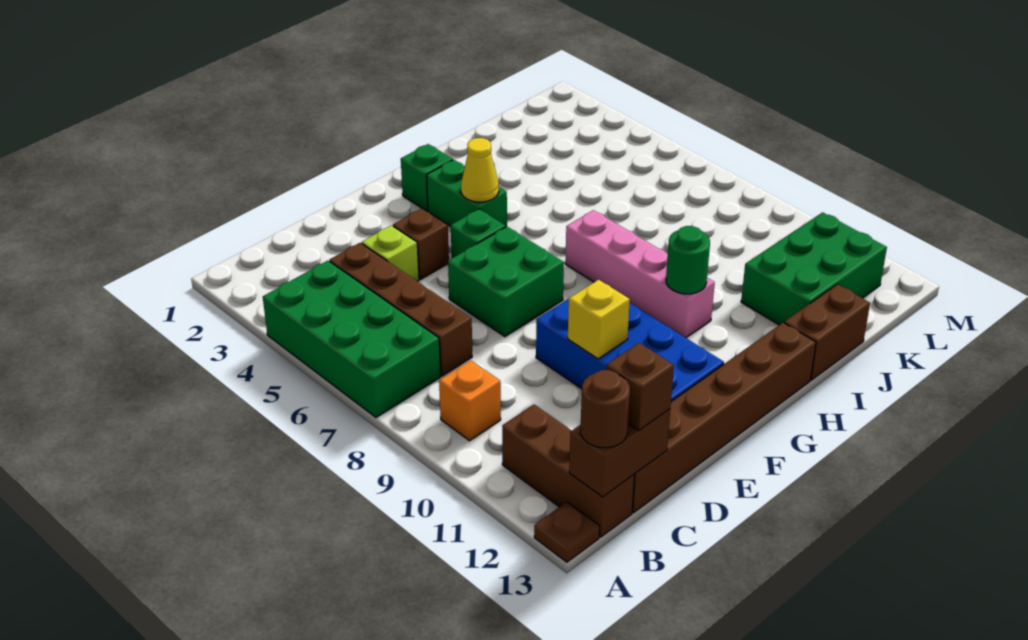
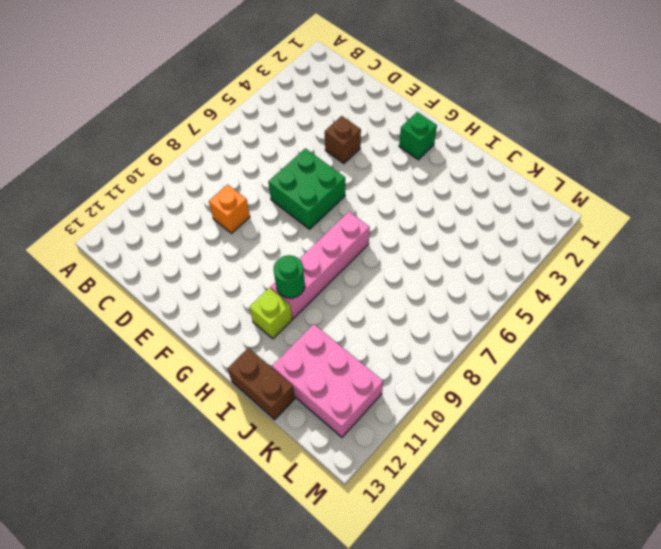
orange 1x1 brick [209,184,250,233] -> orange 1x1 brick moved to [439,360,501,441]
lime 1x1 brick [249,288,292,339] -> lime 1x1 brick moved to [362,225,419,282]
pink 2x3 brick [272,324,383,437] -> green 2x3 brick [741,212,887,325]
none -> green 2x4 brick [263,261,441,417]
none -> brown 1x1 plate [534,502,600,562]
none -> brown 1x3 brick [502,405,634,537]

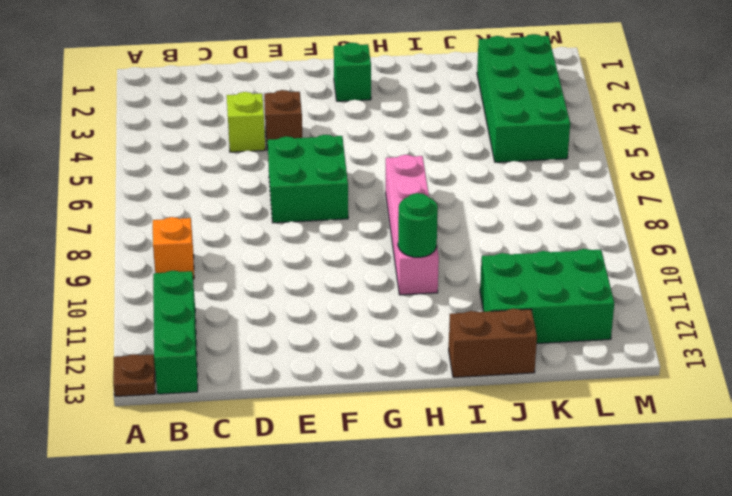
green 1x3 brick [153,271,198,394] -> brown 1x3 brick [502,405,634,537]
green 2x4 brick [477,34,570,162] -> green 2x4 brick moved to [263,261,441,417]
none -> brown 1x4 brick [330,243,472,376]
none -> brown 1x6 brick [632,323,816,513]
none -> blue 2x4 brick [536,299,724,401]

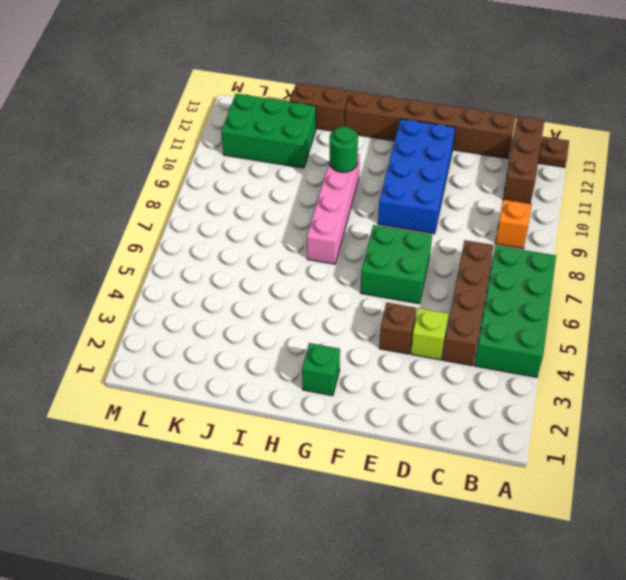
none -> green 1x1 brick [451,209,506,258]
none -> green 1x2 brick [427,160,507,227]
none -> brown 1x2 brick [569,409,670,497]

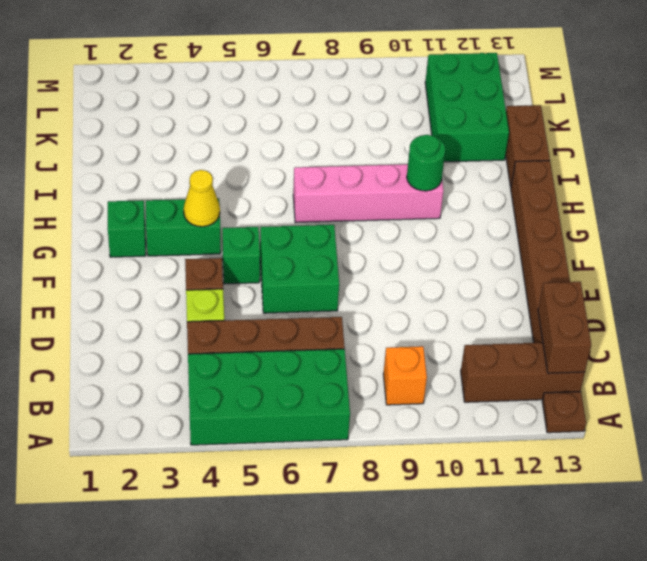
none -> blue 2x4 brick [536,299,724,401]
none -> yellow 1x1 brick [568,280,630,359]
none -> brown 1x1 round brick [580,370,630,448]

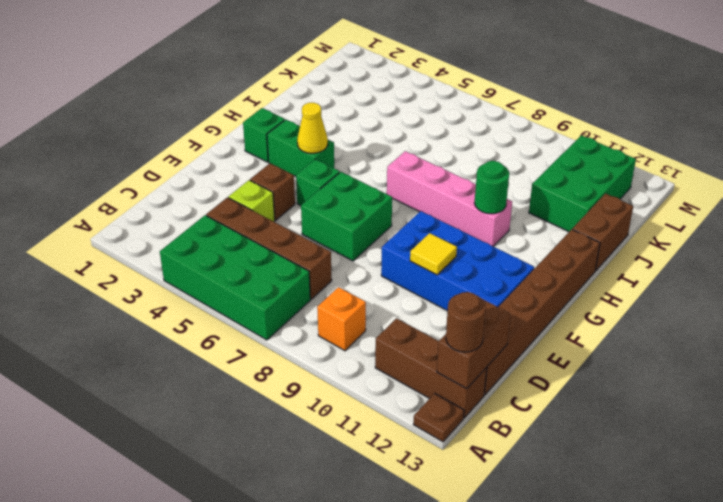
yellow 1x1 tile [410,233,457,275] -> yellow 1x1 brick [568,280,630,359]
none -> brown 1x1 brick [606,343,674,430]

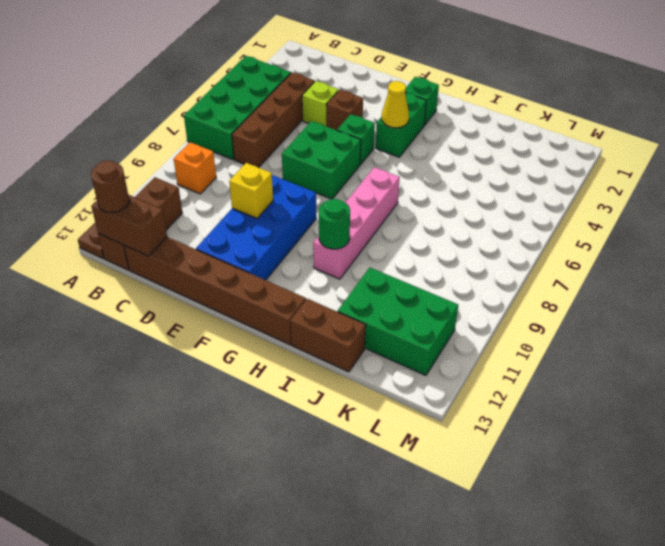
none -> brown 1x1 brick [606,343,674,430]

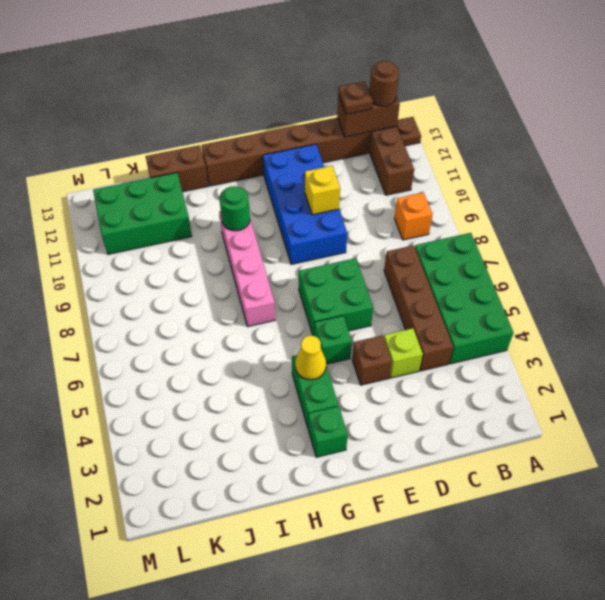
brown 1x1 plate [338,81,373,114] -> brown 1x1 brick [606,343,674,430]

